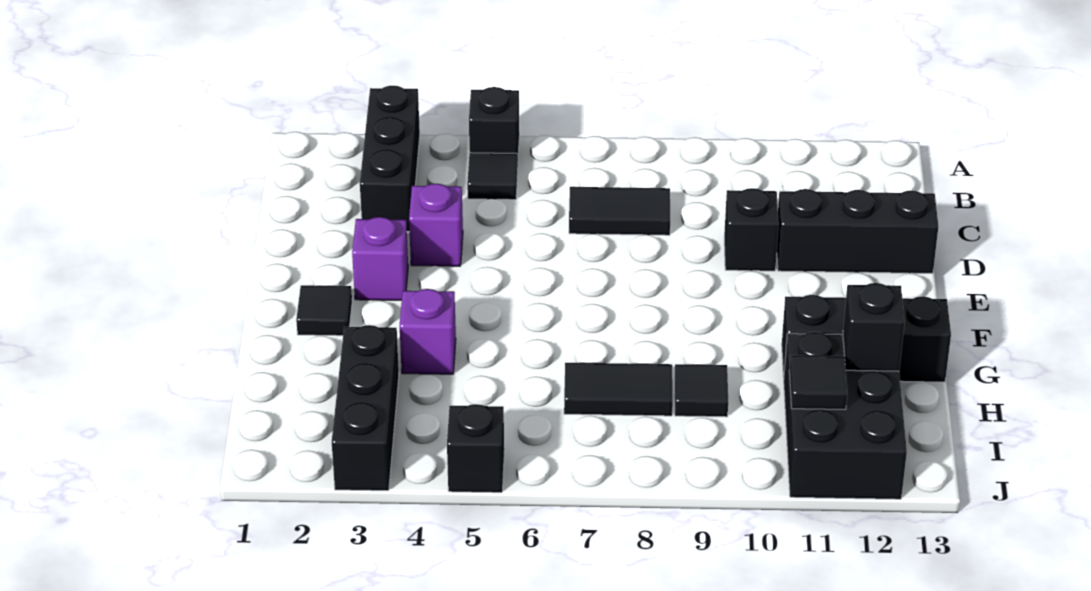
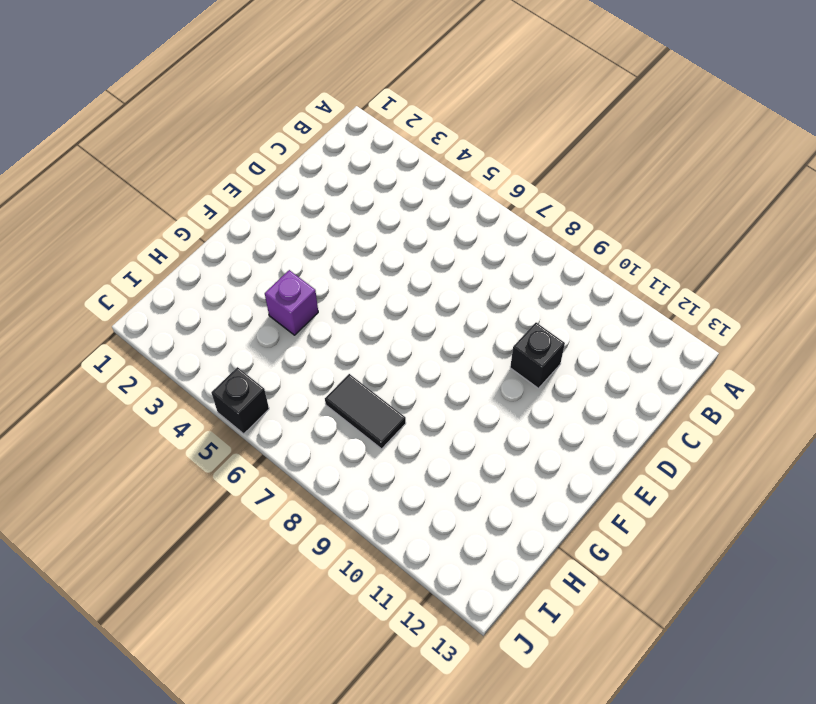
none -> black 1x3 brick [360,86,420,231]
none -> black 1x1 brick [469,87,519,154]
none -> black 1x1 tile [467,153,518,200]

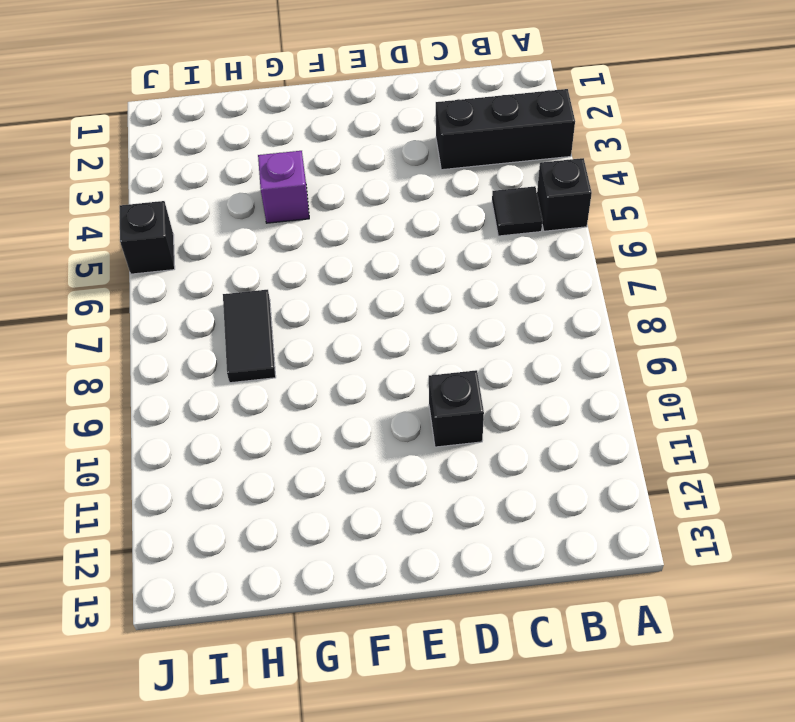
none -> black 1x2 tile [569,187,670,235]
none -> purple 1x1 brick [409,184,463,266]
none -> black 1x3 brick [777,189,938,273]

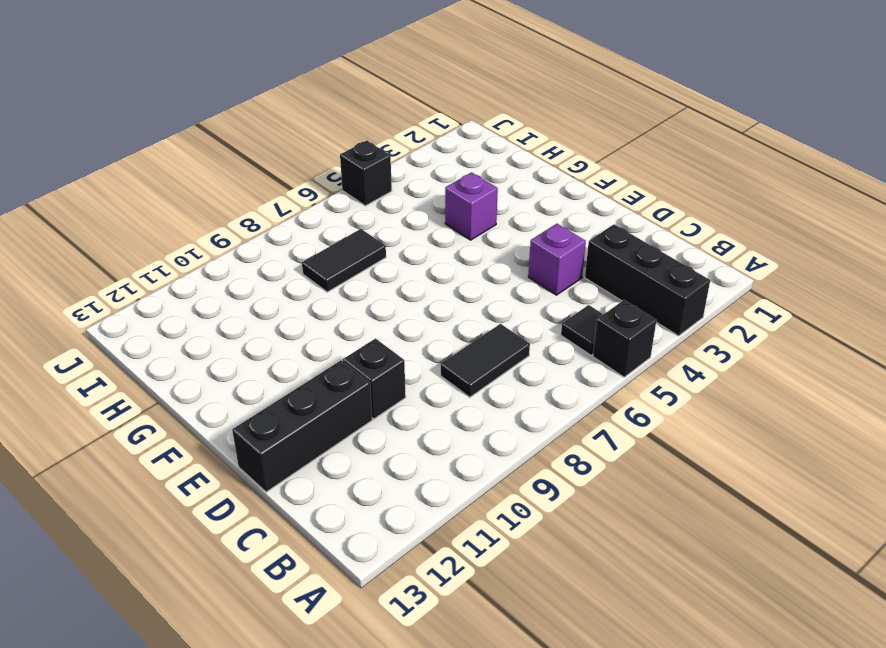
none -> purple 1x1 brick [352,217,408,300]
none -> black 1x1 tile [296,285,352,336]
none -> black 1x3 brick [782,295,951,382]

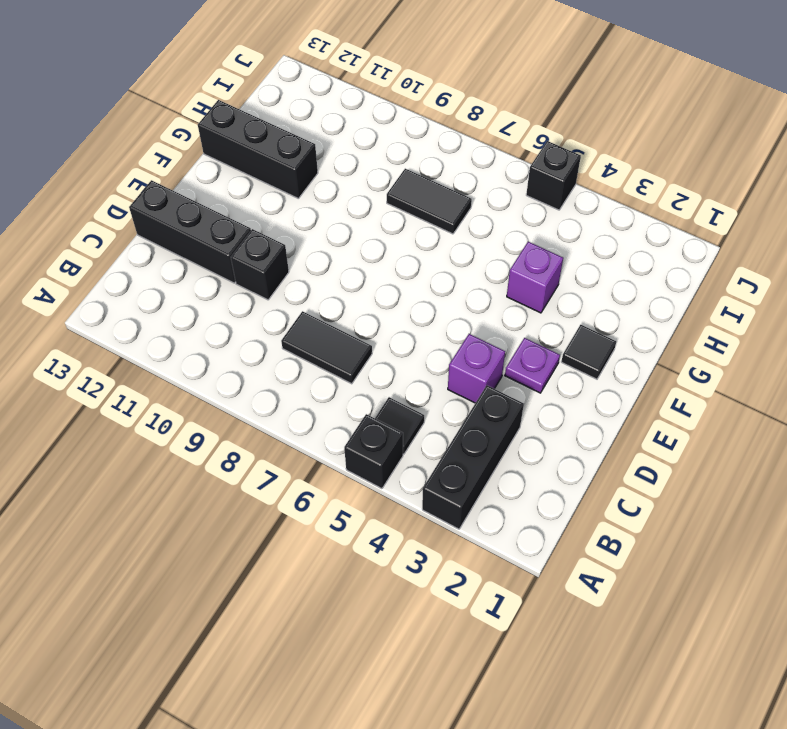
purple 1x1 plate [505,338,560,393] -> purple 1x1 brick [352,217,408,300]
none -> black 1x3 brick [332,325,399,491]
none -> black 1x1 tile [674,364,728,417]
none -> black 2x3 brick [784,332,907,499]

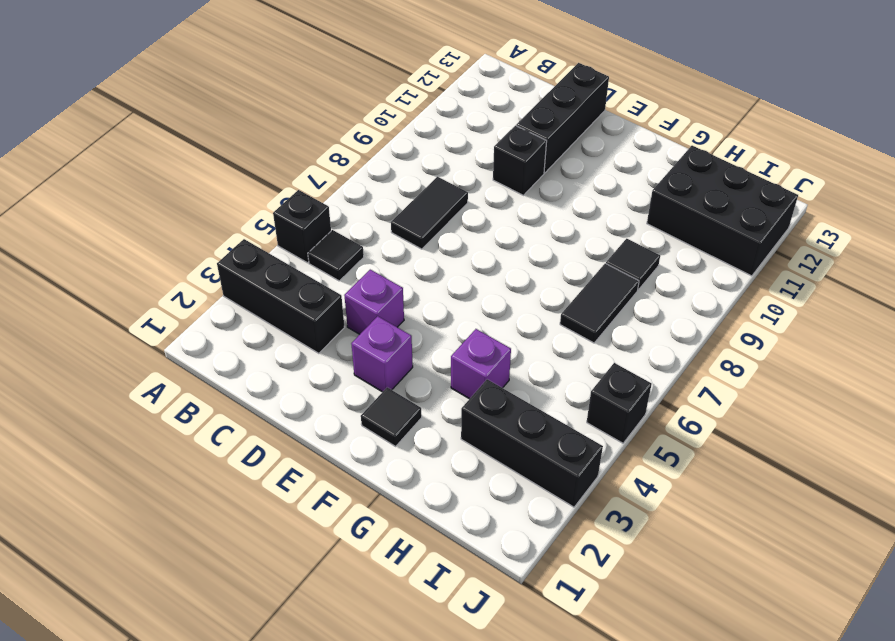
none -> black 1x3 brick [782,295,951,382]
none -> black 1x1 brick [843,283,905,371]
none -> black 1x1 tile [789,355,847,409]

